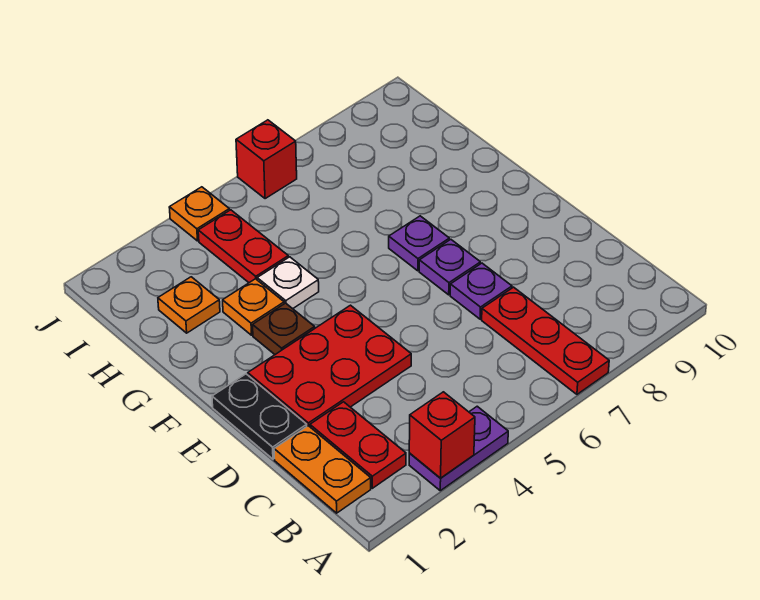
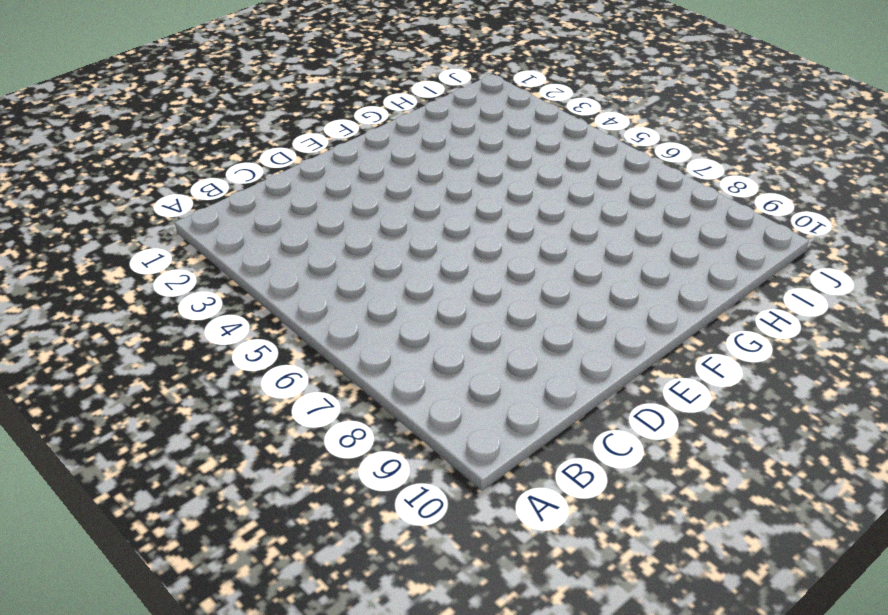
none -> purple 1x2 plate [409,406,508,491]
none -> red 1x3 plate [482,287,609,394]
none -> orange 1x2 plate [274,426,371,513]

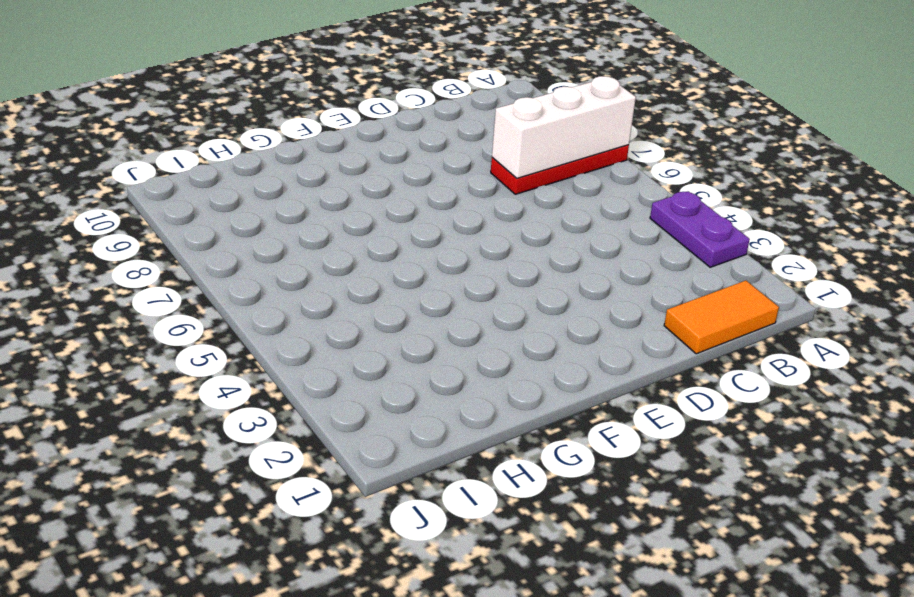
white 1x3 brick [492,76,636,178] -> none
orange 1x2 tile [664,281,779,354] -> orange 1x2 plate [274,426,371,513]
none -> red 1x2 plate [310,402,406,488]
none -> black 1x2 plate [212,374,307,459]
none -> red 2x3 plate [248,305,411,427]

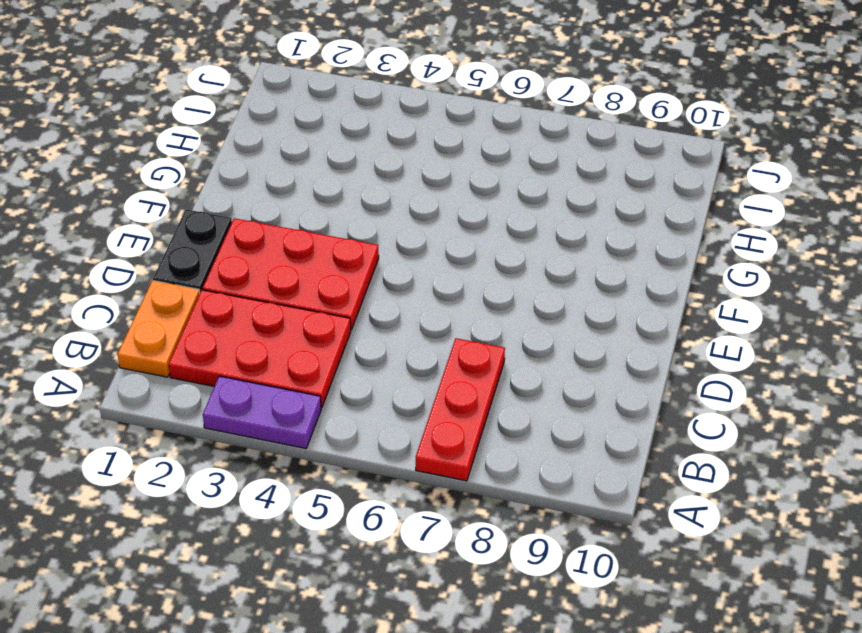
red 2x3 plate [168,290,351,408] -> red 1x2 plate [310,402,406,488]
none -> purple 1x1 plate [450,263,512,319]
none -> purple 1x1 plate [419,239,480,295]
none -> brown 1x1 plate [253,303,315,354]

